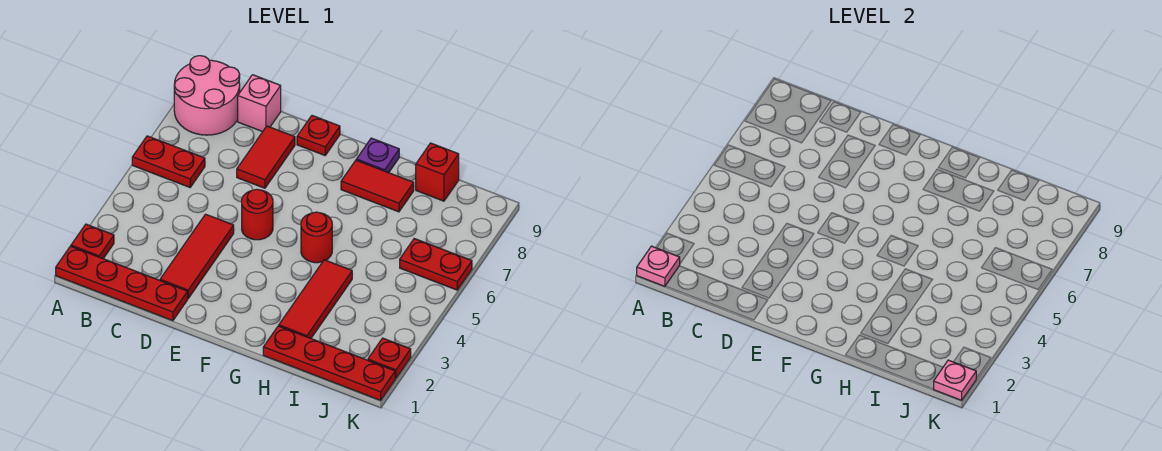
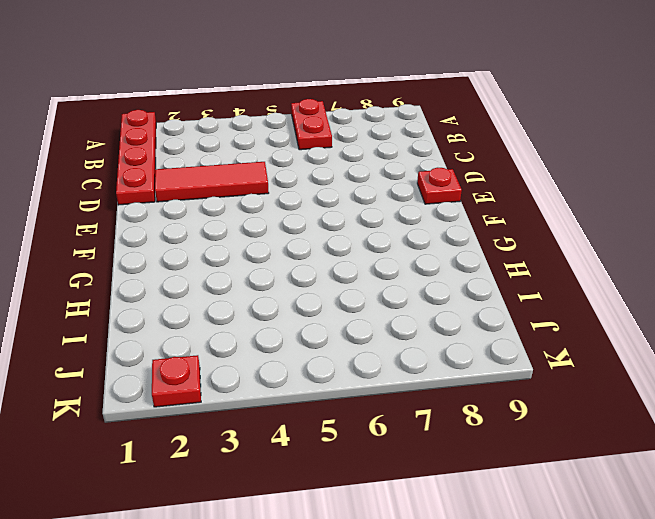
none -> red 1x1 plate [71,224,114,259]
none -> pink 2x2 round brick [174,56,240,135]
none -> pink 1x1 brick [238,75,281,132]

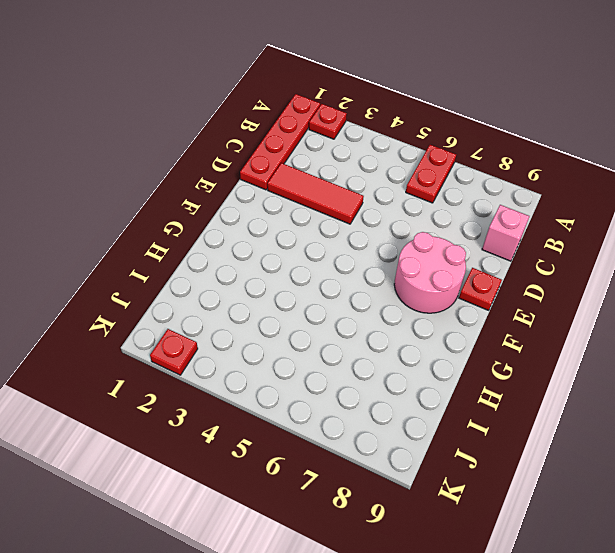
pink 2x2 round brick [394,232,466,313] -> pink 2x2 round brick moved to [174,56,240,135]
none -> red 1x2 tile [237,126,295,188]
none -> red 1x1 round brick [242,189,273,240]
none -> red 1x1 round brick [301,212,332,263]

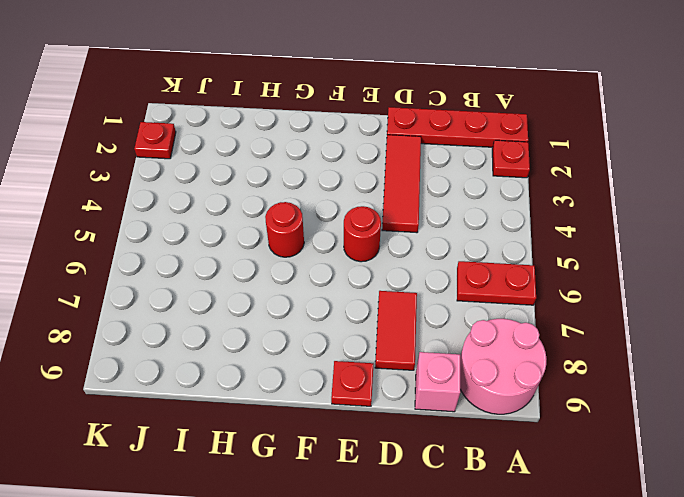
none -> red 1x2 tile [341,160,414,212]
none -> purple 1x1 plate [356,138,399,173]
none -> red 1x4 plate [263,326,395,400]

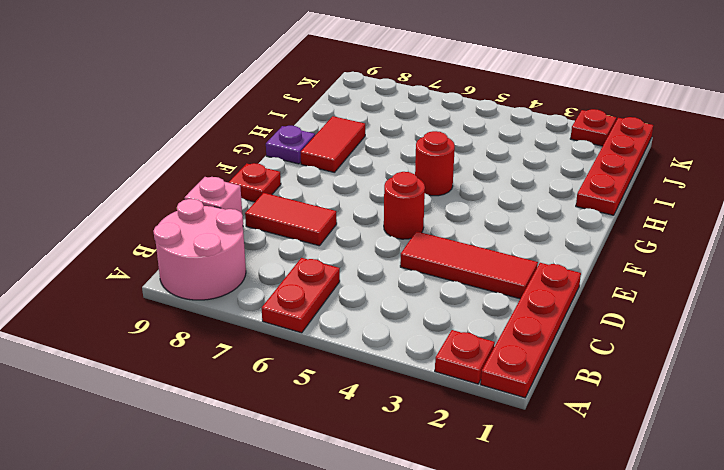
none -> red 1x3 tile [279,260,352,338]
none -> red 1x1 brick [416,143,459,201]
none -> red 1x2 plate [400,239,472,290]

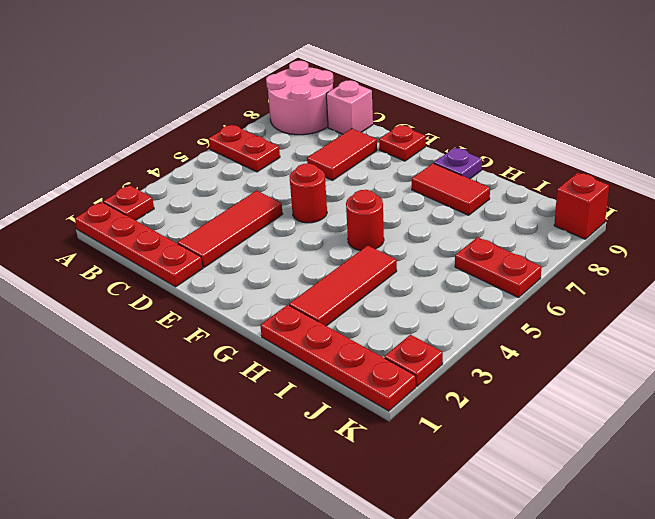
red 1x1 brick [554,173,609,239] -> red 1x1 brick moved to [416,143,459,201]
none -> pink 1x1 plate [637,246,680,286]
none -> pink 1x1 plate [934,360,976,400]

